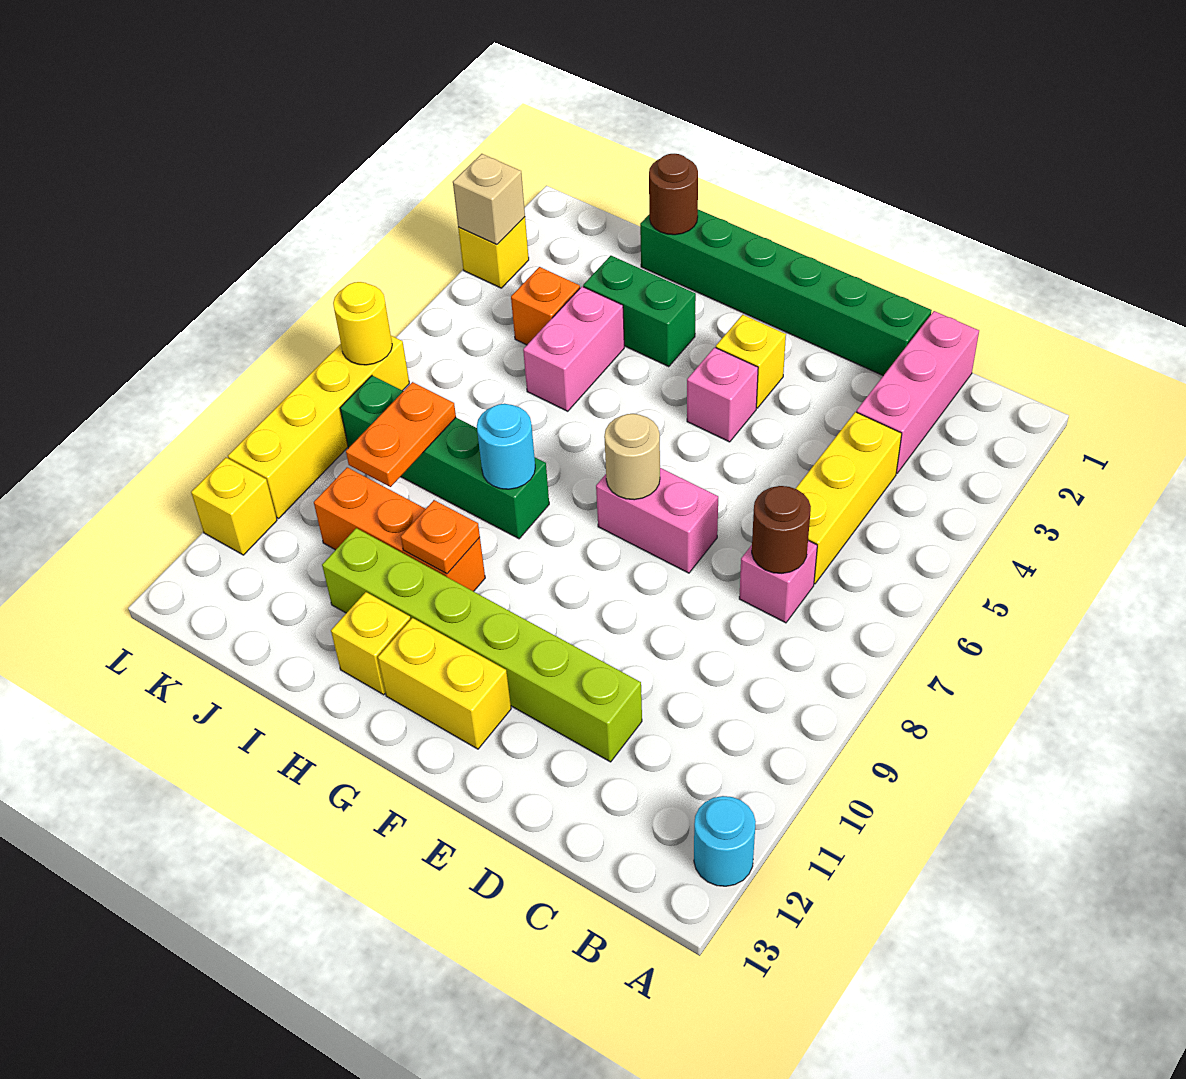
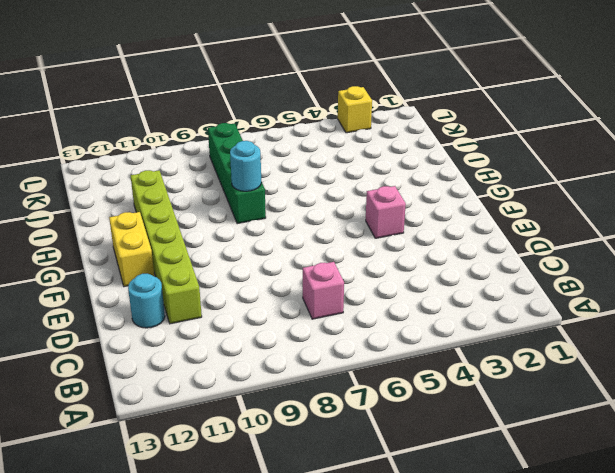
cyan 1x1 round brick [128,274,165,328] -> cyan 1x1 round brick moved to [694,796,756,886]
none -> pink 1x3 brick [856,311,979,473]
none -> yellow 1x3 brick [796,412,902,584]
none -> green 1x6 brick [640,210,932,376]

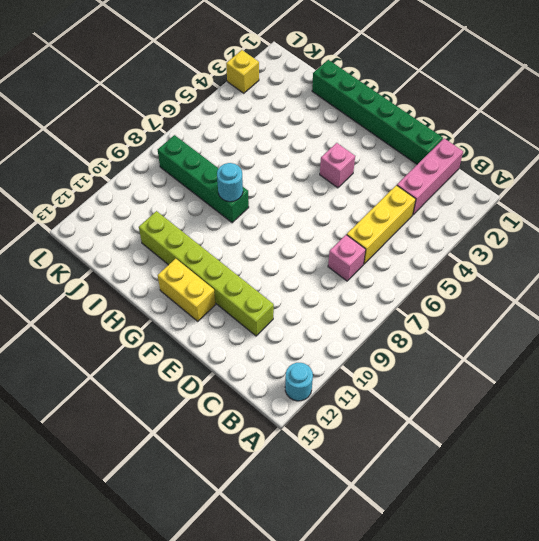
none -> pink 1x2 brick [596,468,718,573]
none -> yellow 1x1 brick [716,315,786,408]
none -> green 1x2 brick [583,256,696,367]

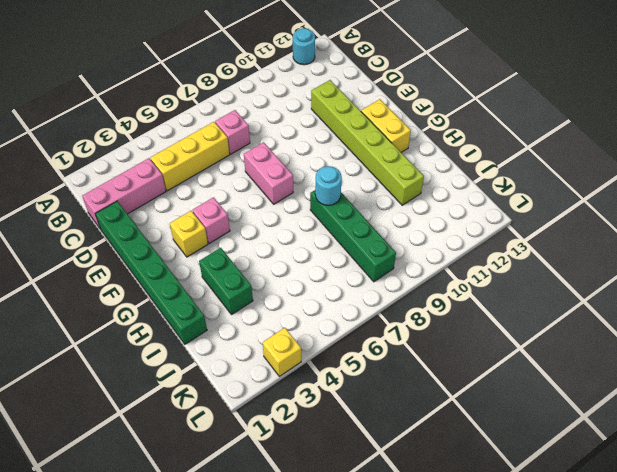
none -> orange 1x3 brick [314,467,485,591]
none -> yellow 1x1 brick [331,592,411,695]
none -> pink 1x2 brick [523,287,624,411]

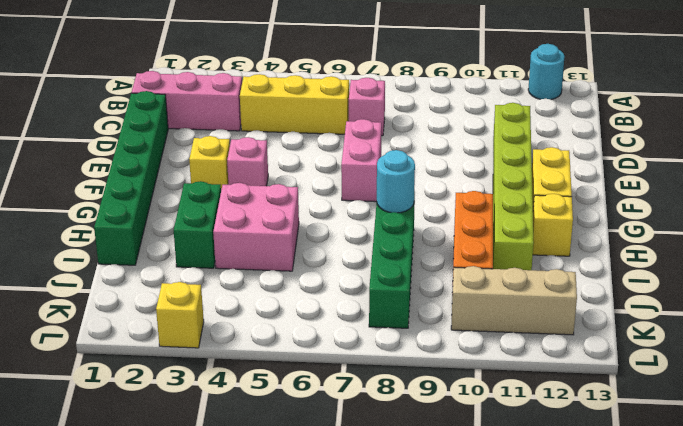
pink 2x2 brick [213,183,299,271] -> pink 1x2 brick [523,287,624,411]
tan 1x3 brick [451,266,577,335] -> none
none -> orange 1x1 brick [511,267,580,345]
none -> yellow 1x4 brick [228,336,409,518]
none -> yellow 1x1 brick [191,458,277,555]

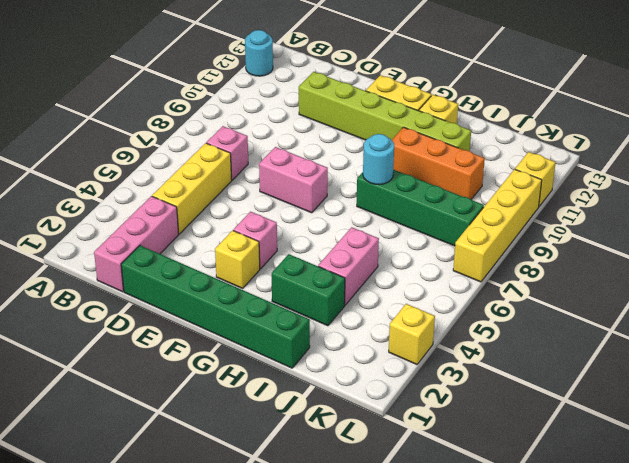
none -> orange 1x1 brick [511,267,580,345]
none -> brown 1x1 round brick [752,486,811,573]
none -> tan 1x1 round brick [604,414,660,500]

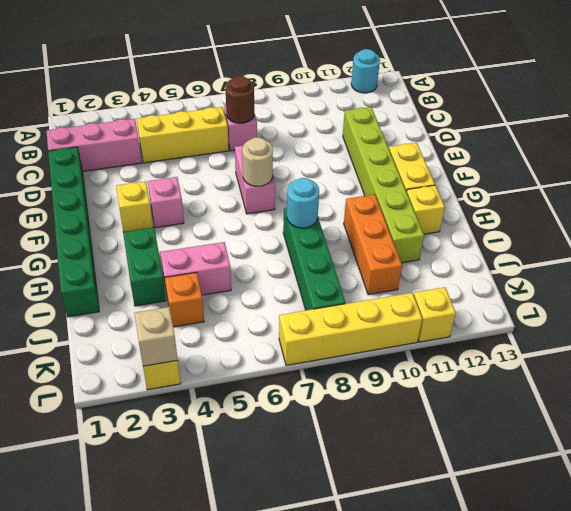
none -> orange 1x1 plate [401,500,480,574]
none -> brown 1x1 round brick [649,154,698,235]
none -> orange 1x2 plate [346,382,456,487]

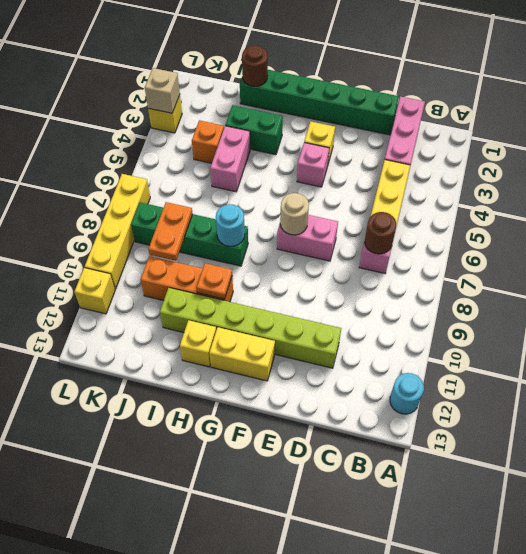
none -> yellow 1x1 round brick [333,282,392,365]

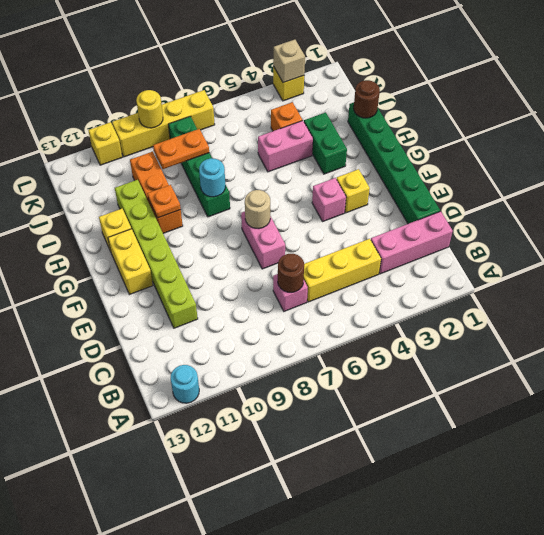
yellow 1x1 round brick [136,90,163,128] -> yellow 1x1 round brick moved to [333,282,392,365]

